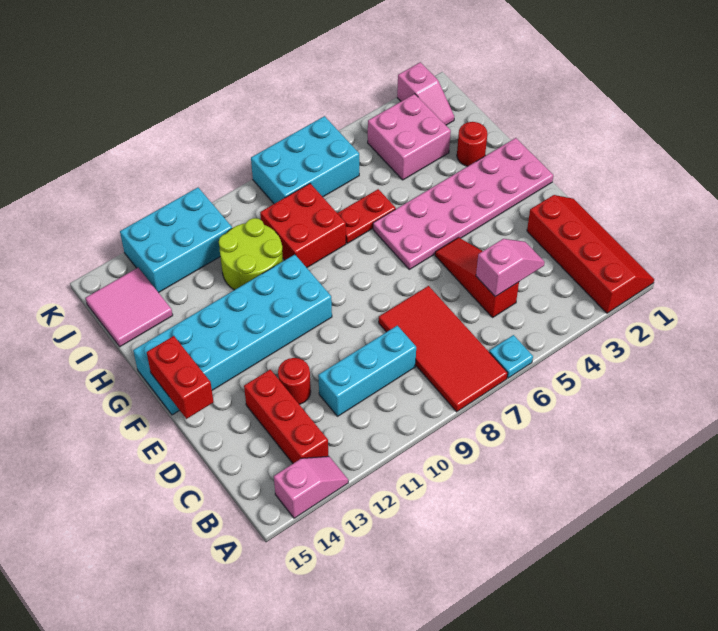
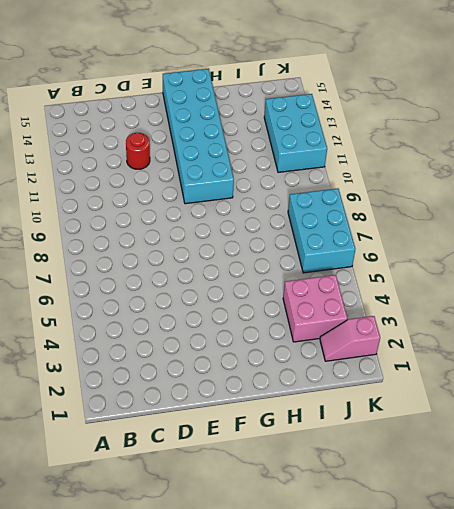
none -> red 2x4 slope [527,195,654,313]
none -> cyan 1x1 plate [489,335,533,378]
none -> red 2x4 tile [379,286,508,412]

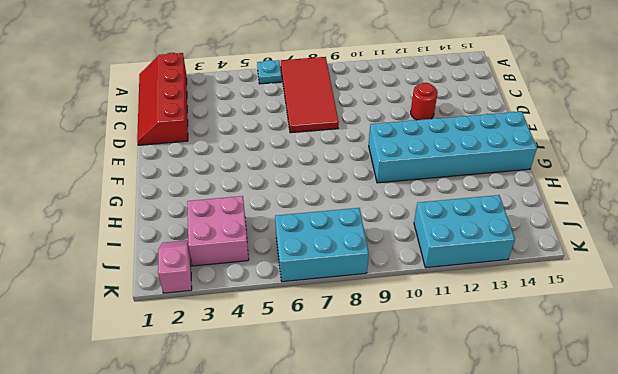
none -> pink 1x2 slope [274,456,348,518]
none -> red 1x3 brick [244,370,328,463]
none -> red 1x3 slope [435,238,519,317]

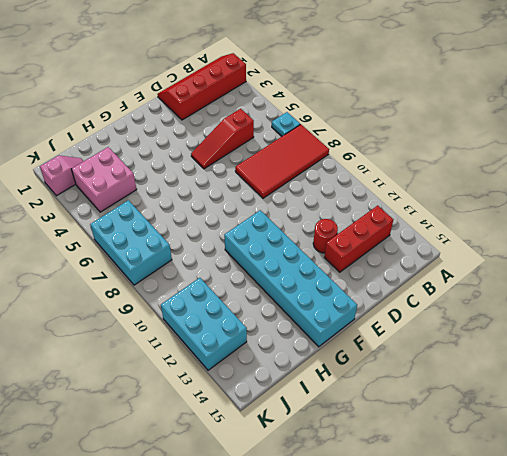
none -> pink 1x2 slope [274,456,348,518]
none -> cyan 1x3 brick [318,325,416,416]
none -> pink 2x6 plate [373,138,553,269]

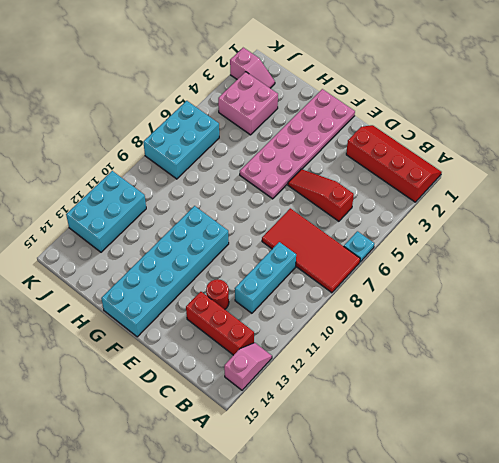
none -> red 1x1 round brick [457,122,487,166]
none -> red 1x2 plate [337,189,396,243]
none -> red 2x2 brick [260,184,346,268]

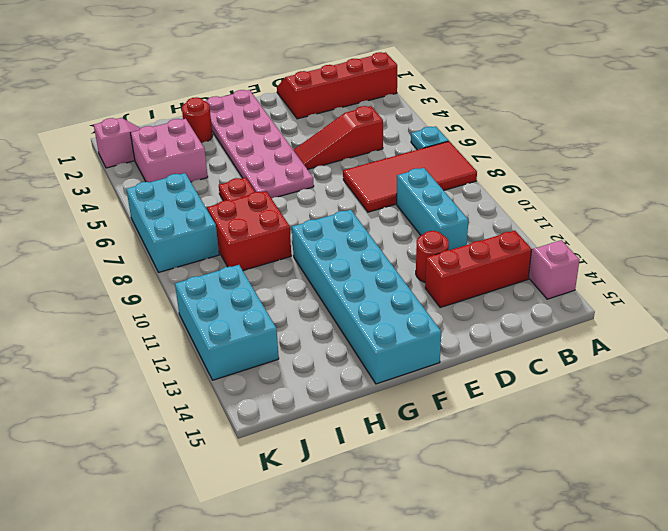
none -> lime 2x2 round brick [219,218,283,290]
none -> pink 2x2 tile [86,268,173,347]
none -> pink 1x2 slope [476,239,545,297]

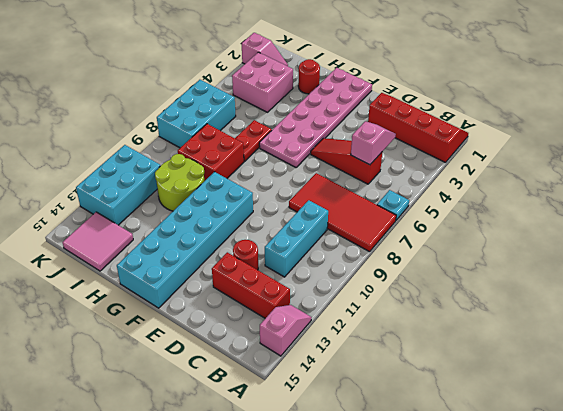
none -> red 1x2 brick [147,336,213,419]

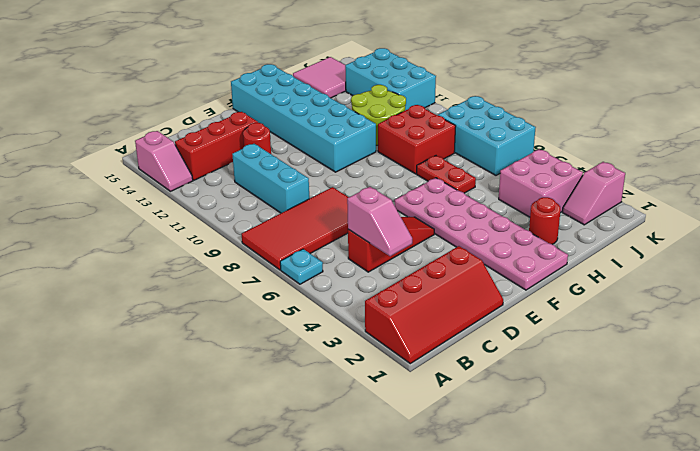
none -> red 1x2 brick [147,336,213,419]

